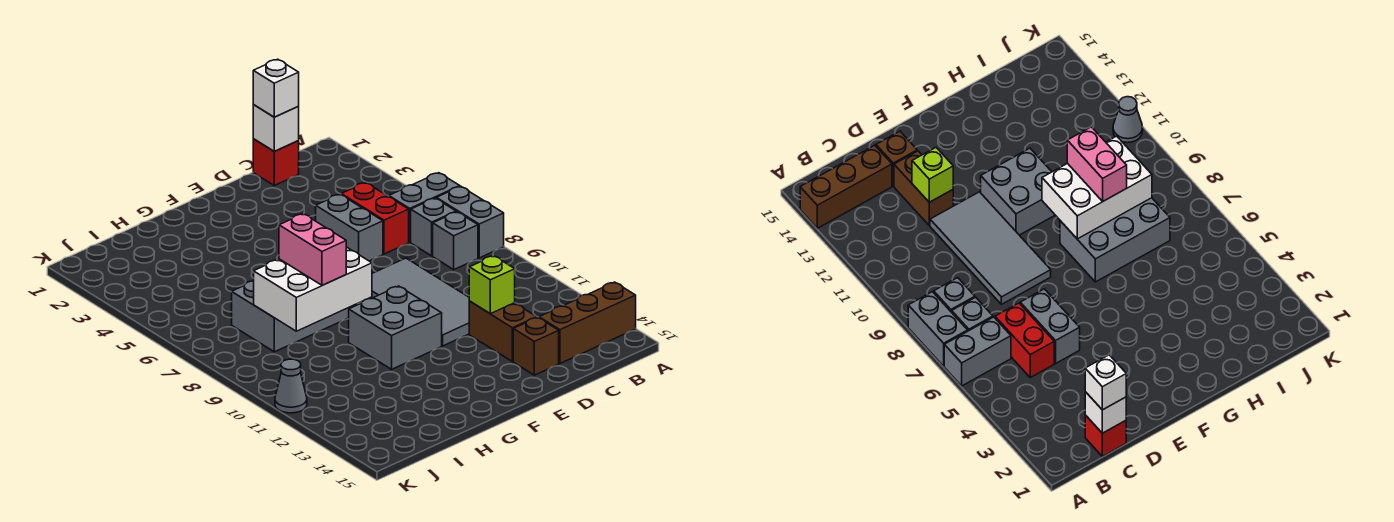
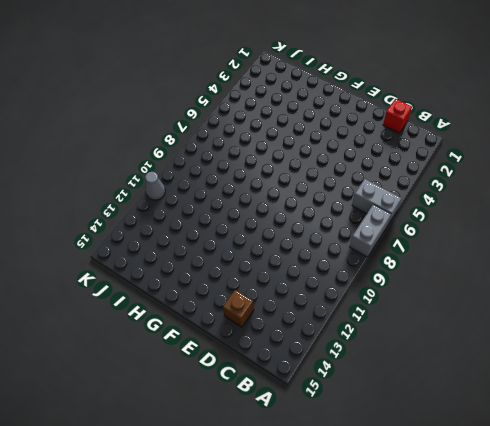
none -> brown 1x3 brick [539,282,636,363]
none -> grey 1x1 brick [411,198,456,256]
none -> grey 1x1 brick [433,212,478,269]

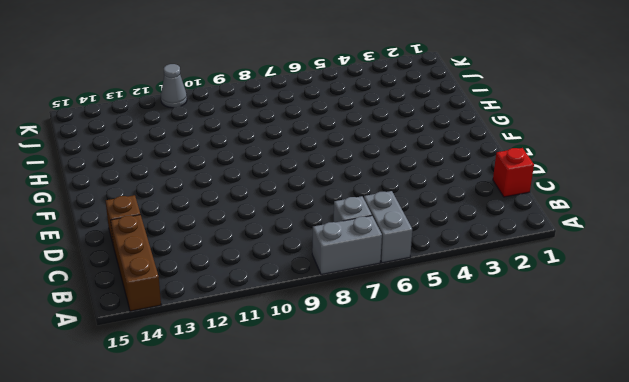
none -> grey 1x1 brick [433,212,478,269]
none -> red 1x2 brick [341,182,409,254]
none -> grey 1x2 brick [316,194,383,261]

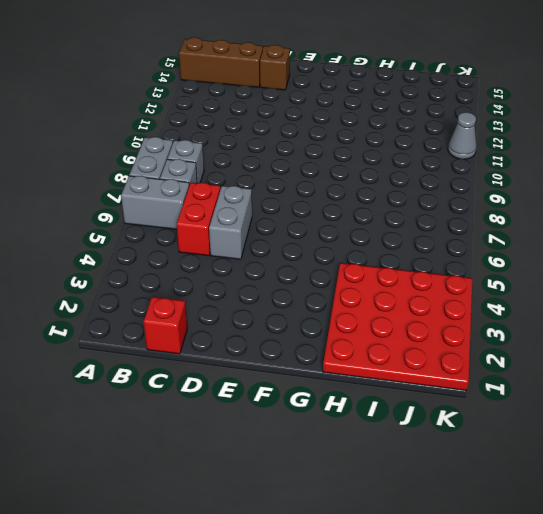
red 4x4 plate [323,263,472,391] -> none
none -> grey 2x4 tile [369,258,469,346]
none -> brown 1x2 brick [469,301,537,362]
none -> grey 2x2 brick [349,286,442,369]

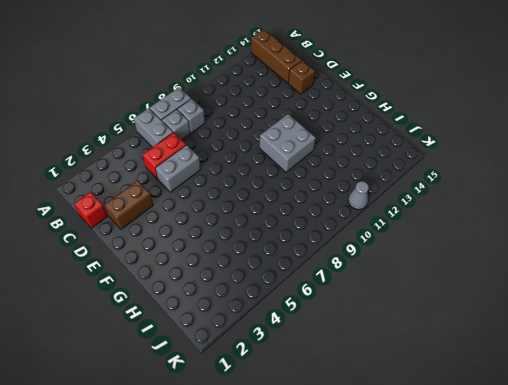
brown 1x2 brick [105,181,153,229] -> brown 1x2 brick moved to [469,301,537,362]
none -> grey 2x4 tile [369,258,469,346]
none -> grey 2x3 brick [232,281,350,352]
none -> white 1x1 brick [253,105,299,151]

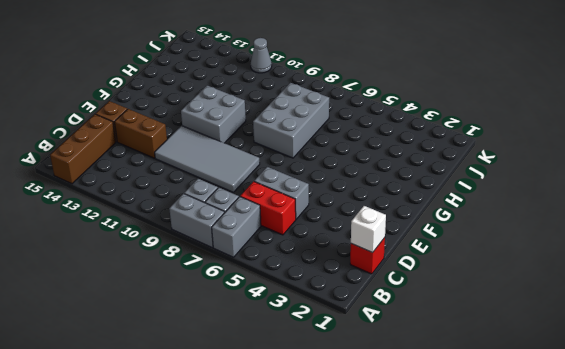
none -> lime 1x1 brick [469,256,515,314]
none -> white 2x3 brick [254,247,372,331]
none -> white 1x1 brick [253,59,299,117]

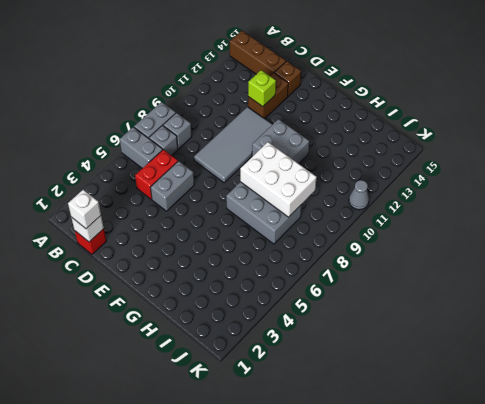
none -> pink 1x2 brick [279,214,346,285]

